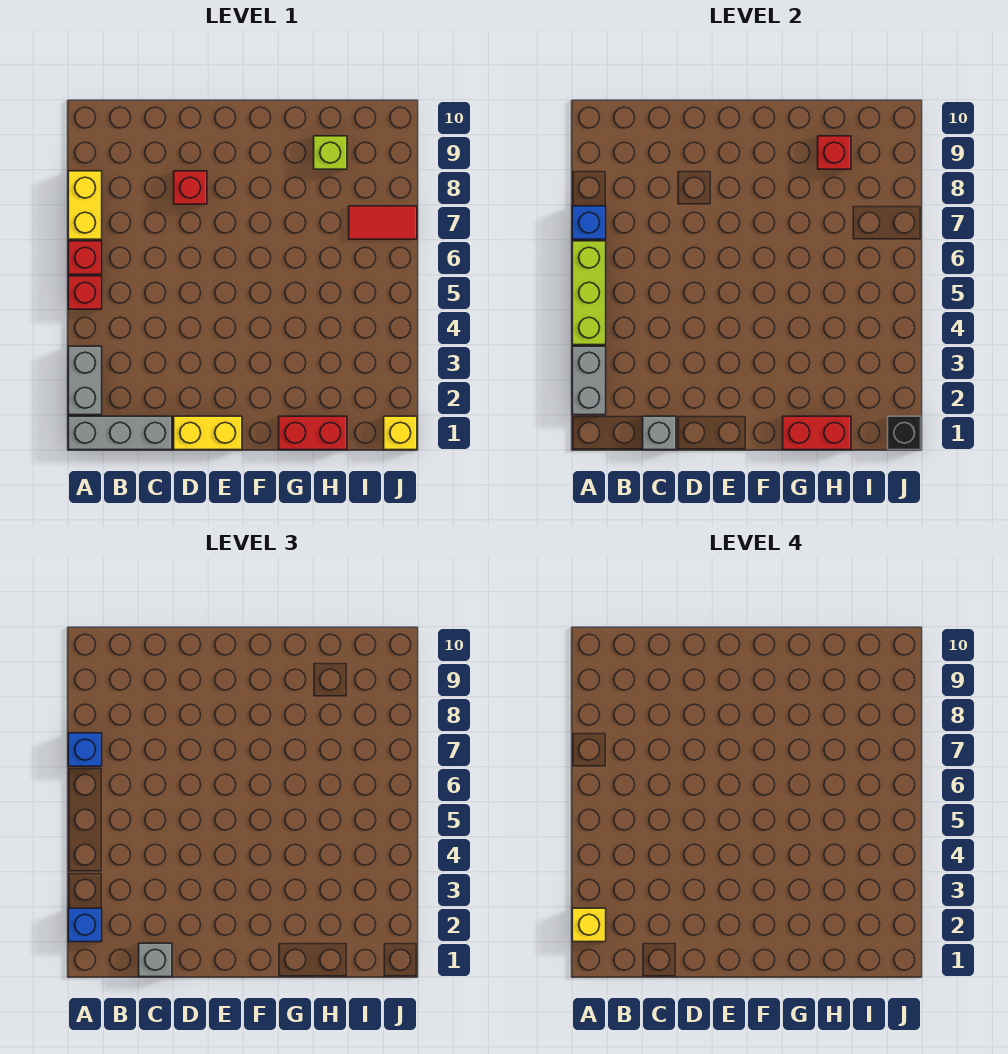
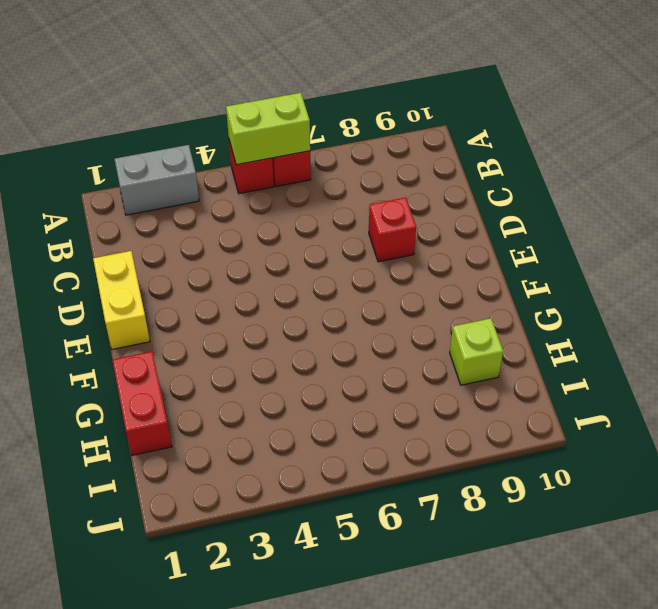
lime 1x2 brick [226,93,310,165] -> lime 1x3 brick [572,241,606,345]
none -> grey 1x3 brick [68,416,172,450]
none -> yellow 1x2 brick [68,171,102,239]
none -> red 1x2 tile [349,206,417,239]

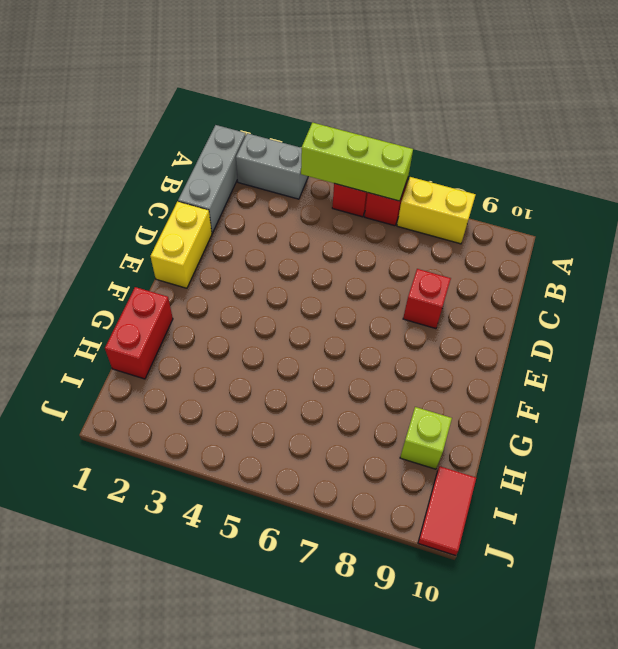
red 1x2 tile [418,466,476,555] -> red 1x2 tile moved to [349,206,417,239]
none -> yellow 1x1 brick [384,416,417,450]
none -> grey 1x2 brick [572,346,606,415]
none -> blue 1x1 brick [572,206,606,239]

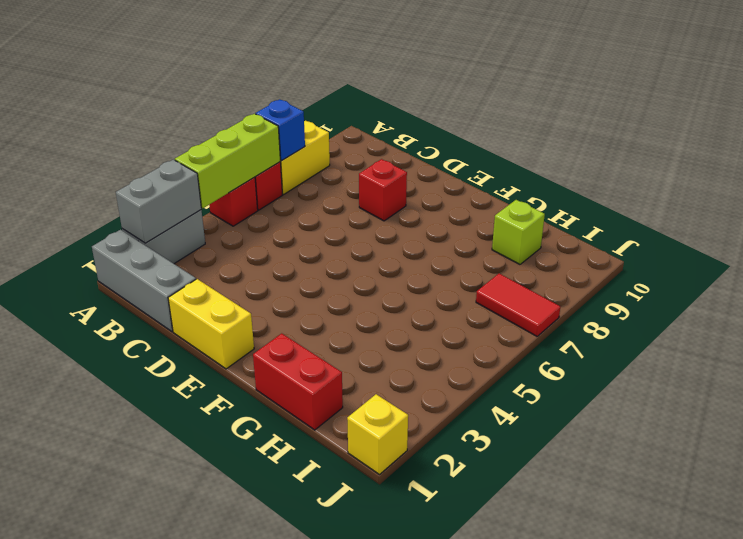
none -> grey 1x1 brick [643,416,676,450]
none -> red 1x2 brick [783,416,851,450]
none -> red 1x1 brick [818,136,851,169]

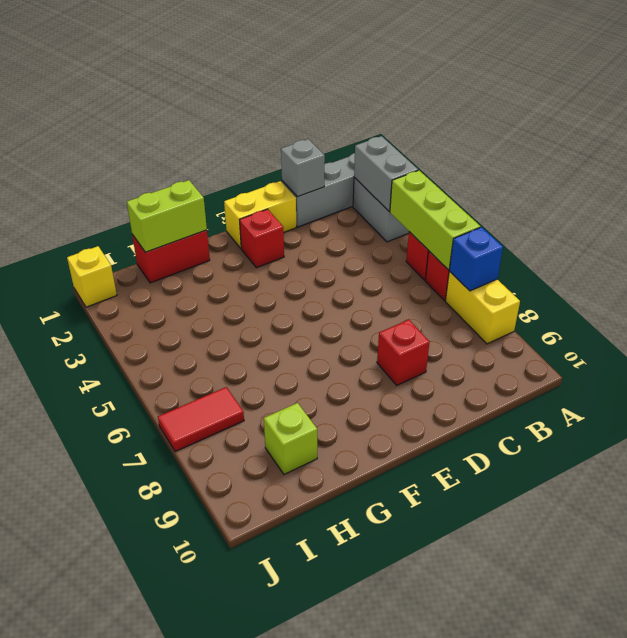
red 1x1 brick [240,209,284,268] -> red 1x1 brick moved to [818,136,851,169]
lime 1x2 brick [127,180,207,252] -> red 1x2 brick [783,416,851,450]
none -> black 1x1 brick [888,416,921,450]
none -> blue 1x1 brick [68,908,102,942]
none -> blue 1x1 brick [68,733,102,766]

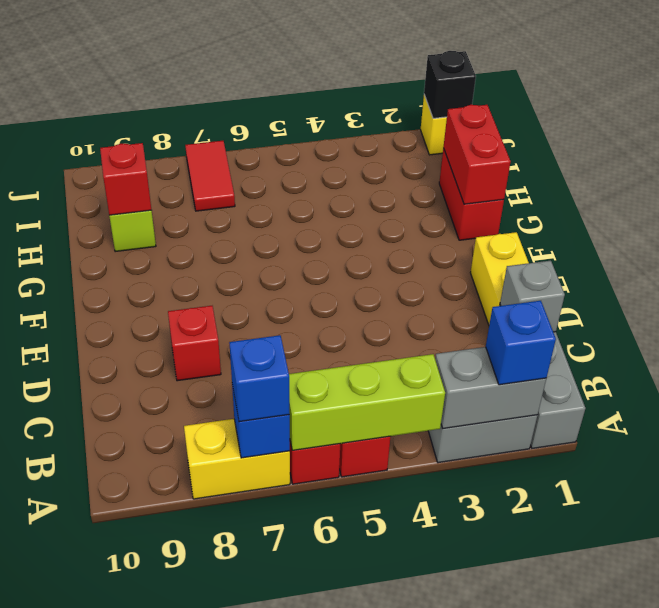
none -> grey 1x1 brick [139,943,172,977]
none -> yellow 1x1 brick [572,908,606,942]

